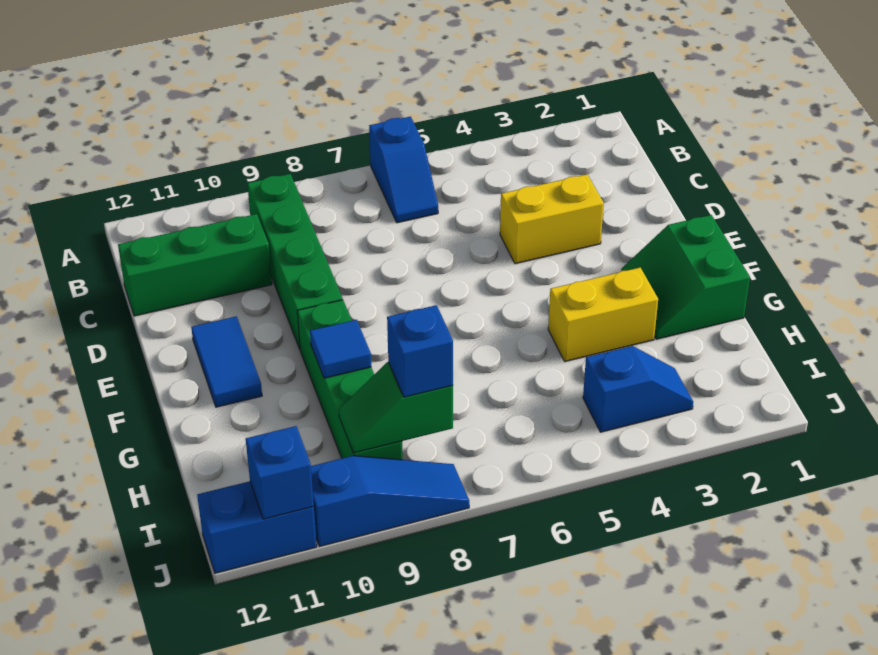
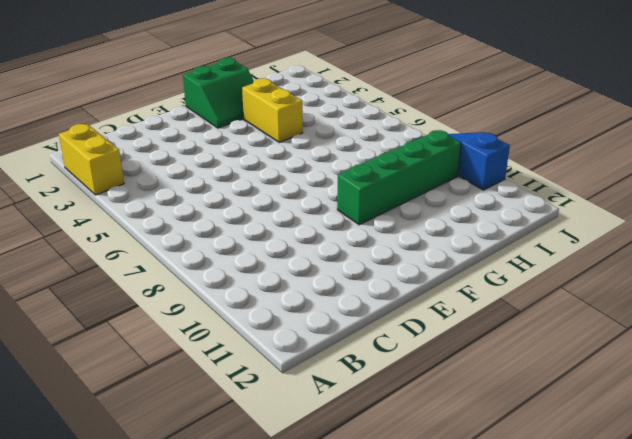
yellow 1x2 brick [59,124,124,195] -> yellow 1x2 brick moved to [500,174,604,264]
none -> blue 1x2 slope [369,117,438,223]
none -> green 1x4 brick [247,174,343,349]
none -> green 1x3 brick [118,214,272,316]

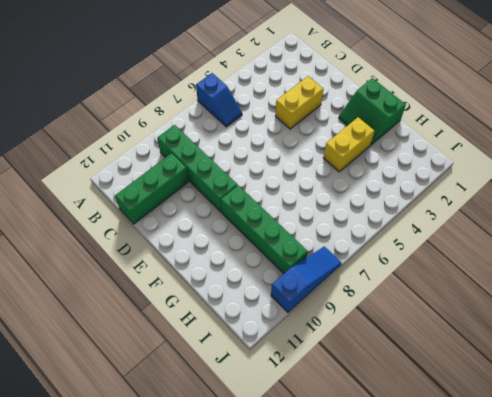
none -> blue 1x2 tile [191,316,262,407]
none -> blue 1x2 slope [583,346,693,432]
none -> blue 1x2 brick [197,481,317,573]

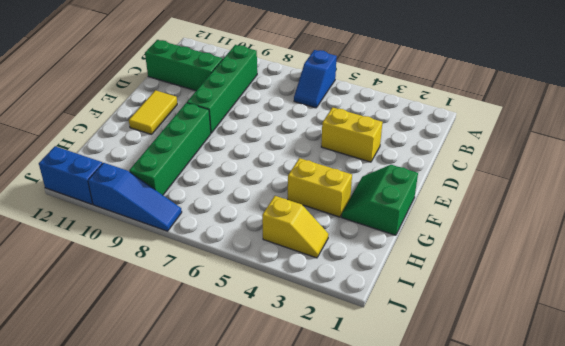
yellow 1x2 tile [129,90,177,134] -> blue 1x2 tile [191,316,262,407]
yellow 1x2 slope [262,196,329,258] -> blue 1x2 slope [583,346,693,432]
none -> blue 1x1 tile [310,320,371,378]
none -> green 1x2 slope [339,362,453,453]
none -> blue 1x1 brick [246,426,314,519]

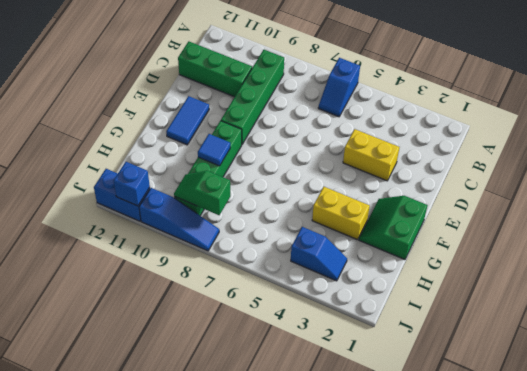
none -> blue 1x1 brick [387,305,453,397]

